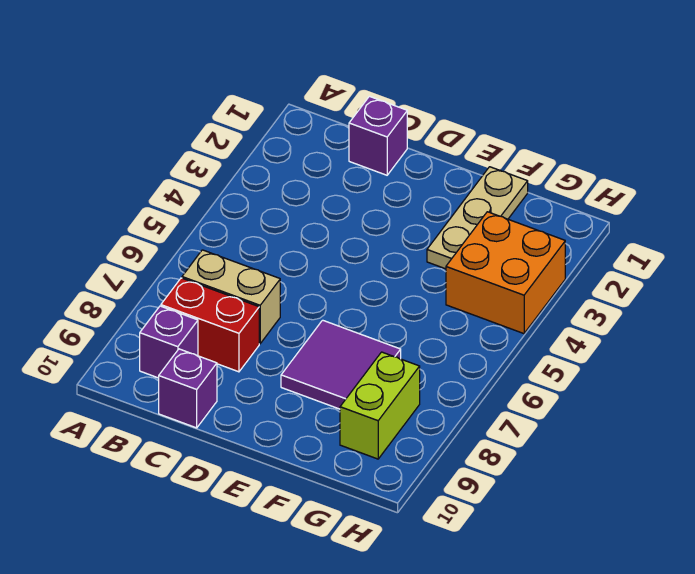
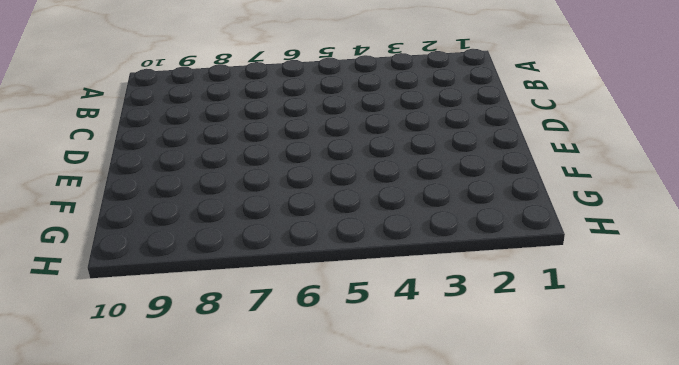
none -> tan 1x2 brick [182,250,280,344]
none -> red 1x2 brick [161,278,259,372]

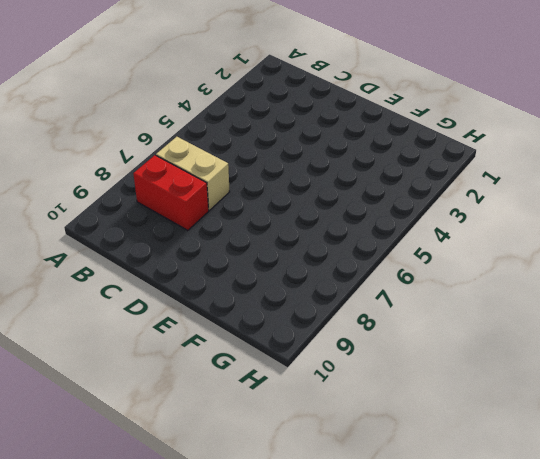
none -> purple 1x1 brick [140,306,198,378]
none -> purple 1x1 brick [349,96,407,175]

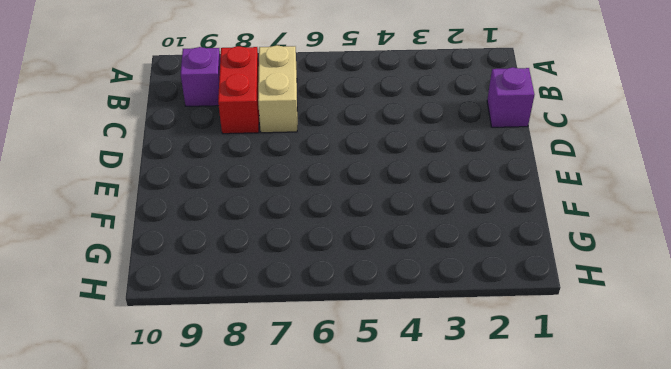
none -> purple 1x1 brick [159,349,217,428]
none -> purple 2x2 tile [281,320,401,409]

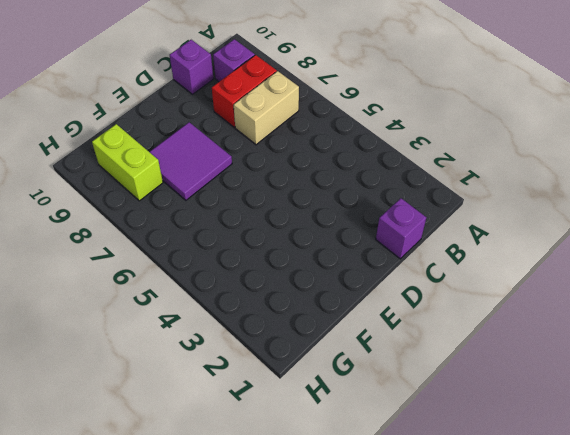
none -> tan 1x3 plate [427,167,528,269]
none -> orange 2x2 brick [446,212,565,334]

